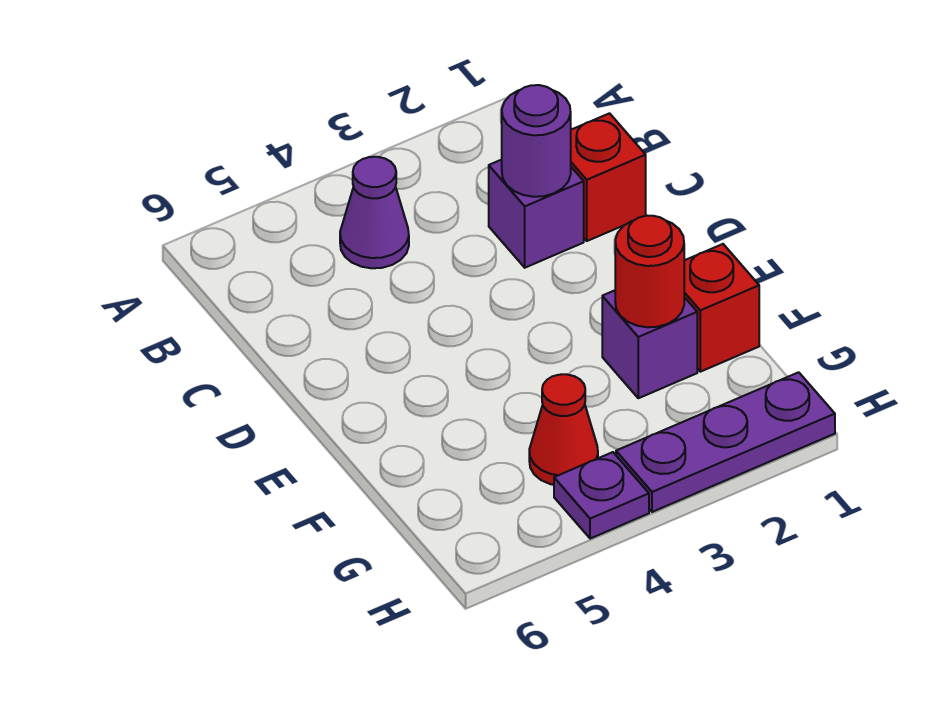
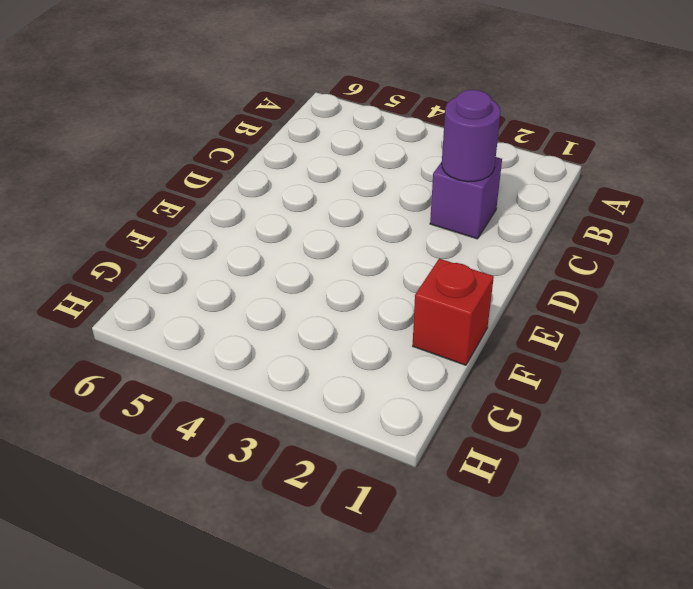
none -> purple 1x1 cone [340,157,409,268]
none -> red 1x1 brick [571,113,646,241]

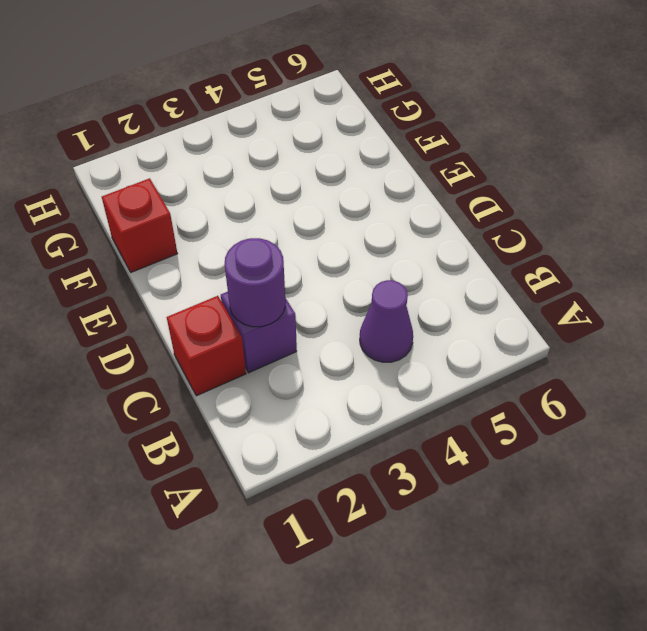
none -> purple 1x1 brick [602,290,697,398]
none -> red 1x1 cone [529,374,598,485]

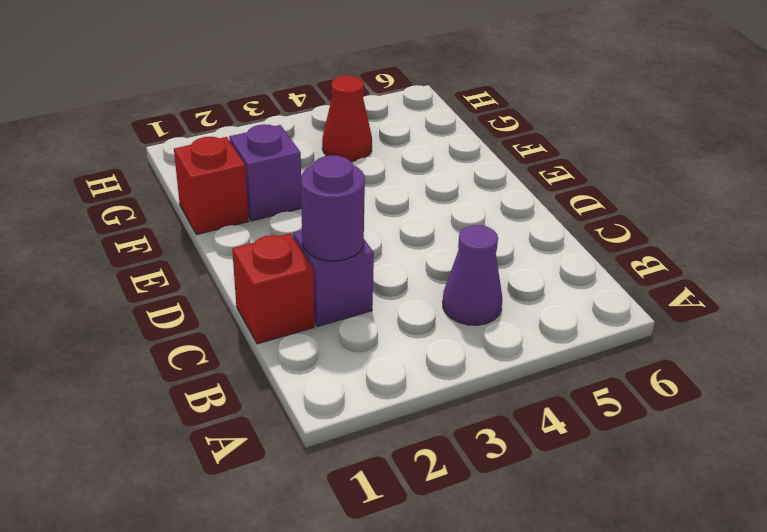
none -> purple 1x3 plate [616,372,835,512]
none -> purple 1x1 plate [554,452,649,539]

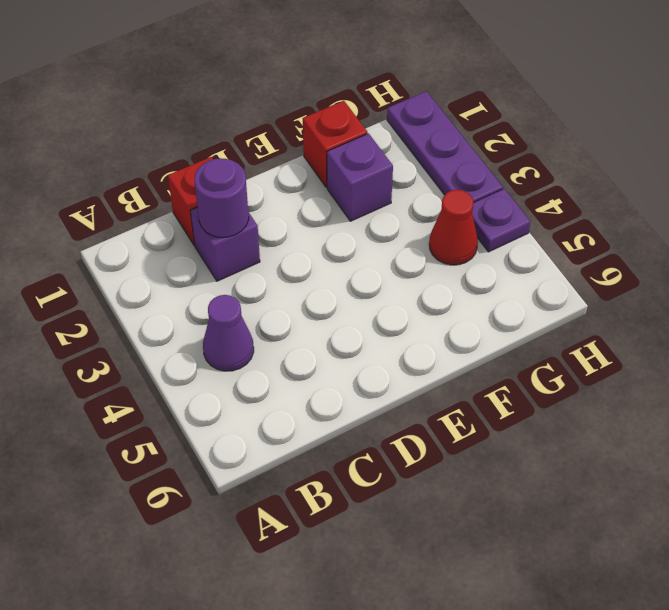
none -> red 1x1 round brick [615,216,684,327]

